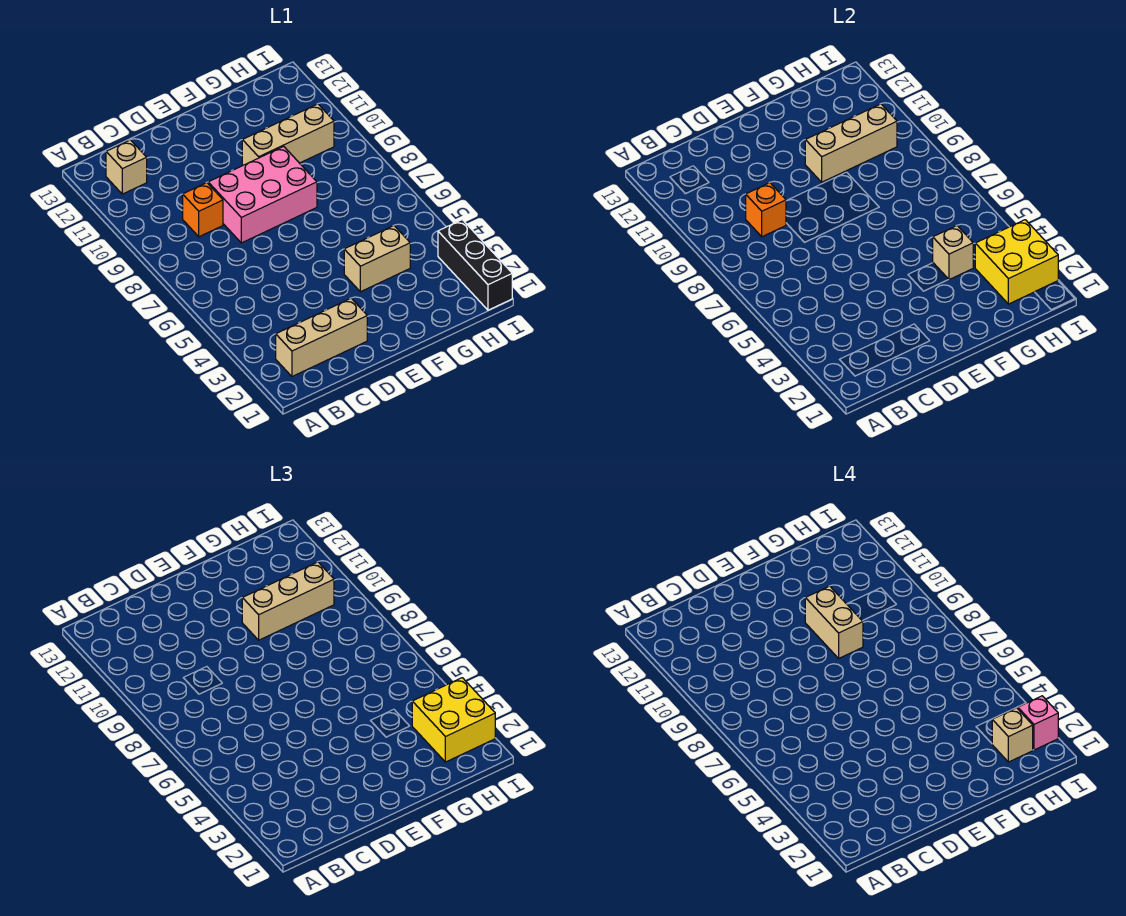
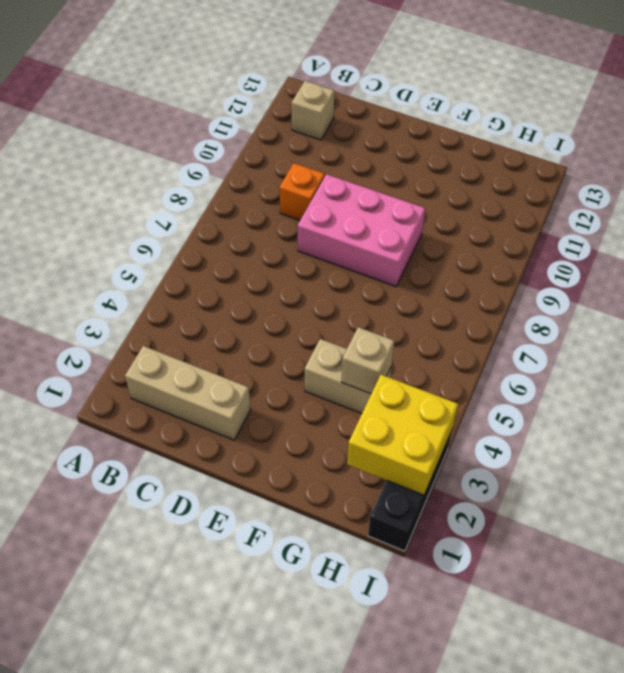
none -> tan 1x3 brick [242,104,334,165]
none -> orange 1x1 brick [746,183,786,237]
none -> tan 1x3 brick [805,104,897,182]

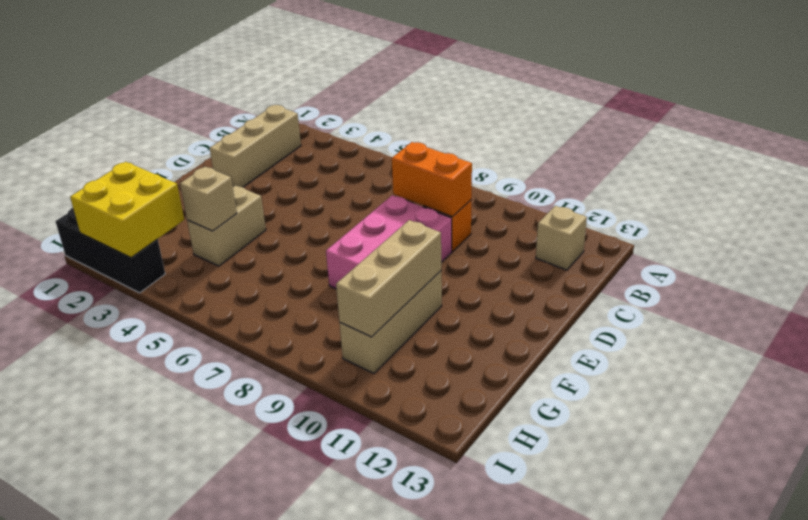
orange 1x2 brick [392,142,472,217] -> orange 1x1 brick [746,183,786,237]
none -> tan 1x3 brick [242,562,334,640]
none -> yellow 2x2 brick [412,678,495,762]
none -> tan 1x2 brick [805,586,863,658]

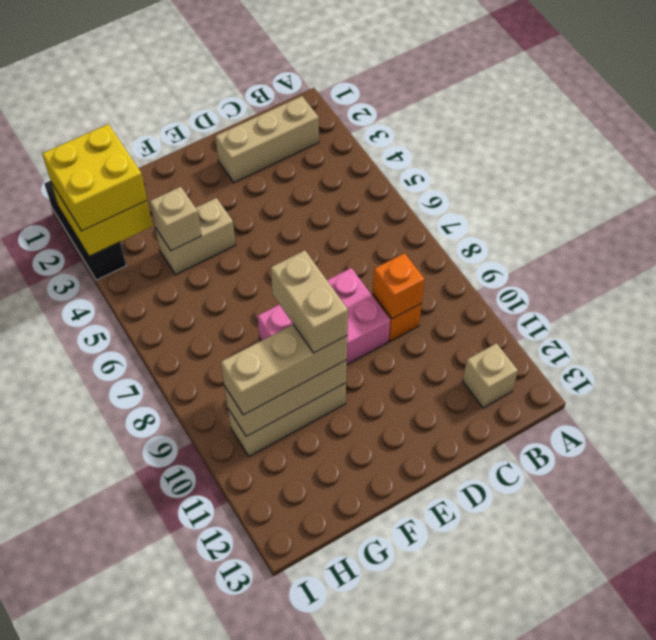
none -> tan 1x1 brick [992,708,1033,762]
none -> pink 1x1 brick [1018,696,1058,750]

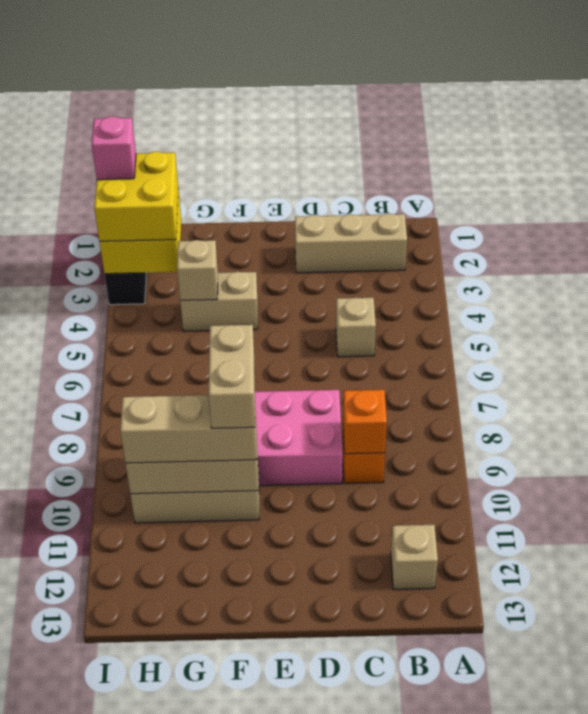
tan 1x1 brick [336,298,376,357] -> tan 1x1 brick moved to [992,708,1033,762]

